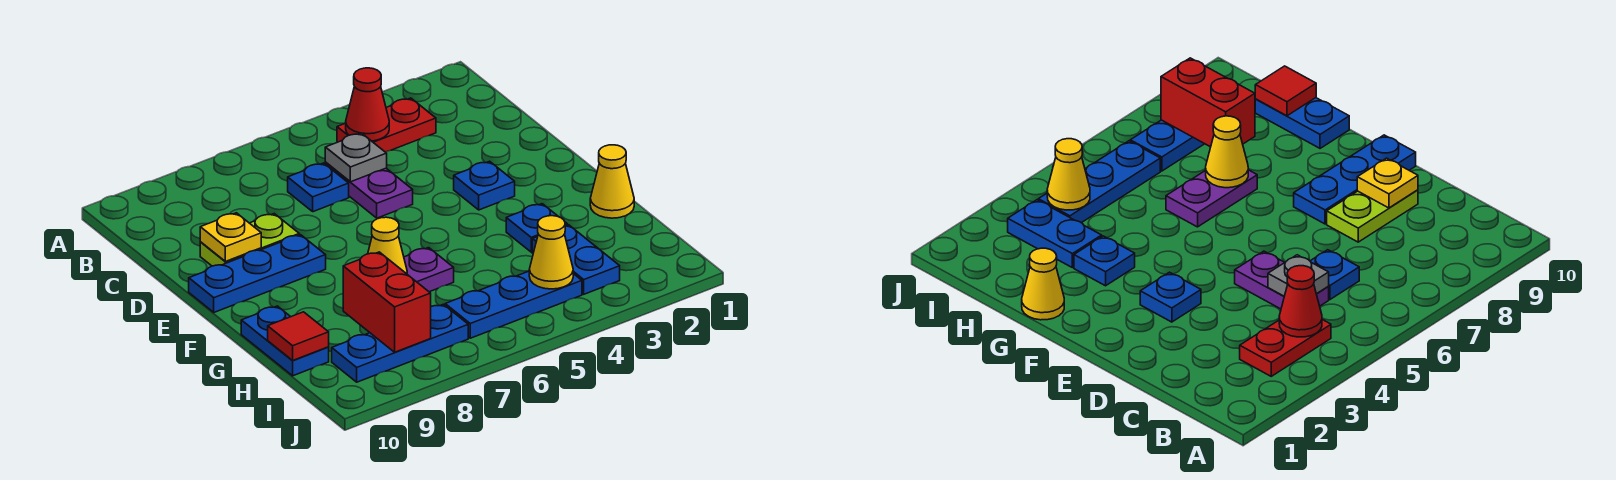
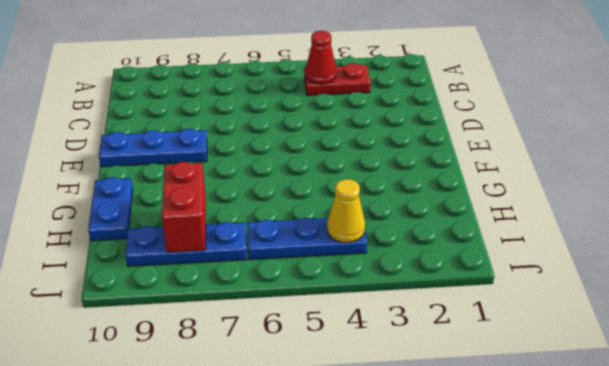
none -> purple 1x2 plate [325,163,413,218]
none -> blue 1x1 plate [288,163,349,212]
none -> lime 1x2 plate [200,214,299,266]

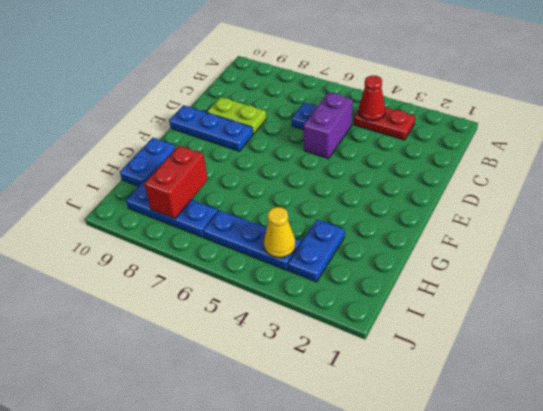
purple 1x2 brick [303,92,353,158] -> purple 1x2 plate [325,163,413,218]
none -> blue 1x1 plate [454,161,515,210]
none -> yellow 1x1 cone [590,145,634,218]
none -> blue 1x1 plate [506,204,567,252]

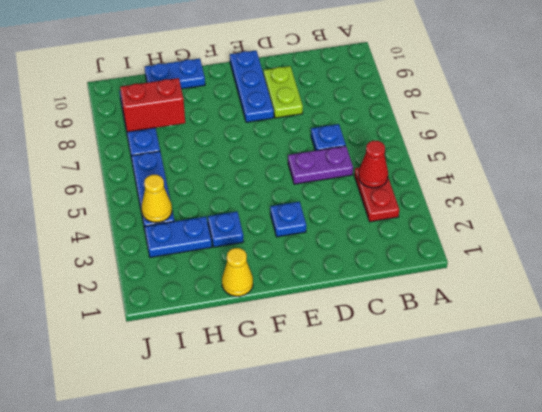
none -> purple 1x2 plate [404,248,454,292]
none -> grey 1x1 plate [325,133,387,182]
none -> yellow 1x1 plate [200,213,261,261]

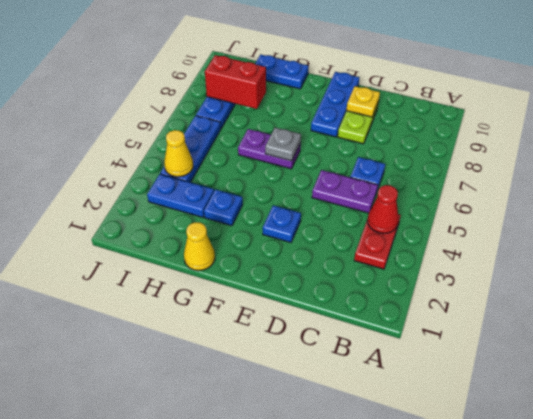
purple 1x2 plate [238,129,301,169] -> purple 1x2 plate turned to [404,248,454,292]
grey 1x1 plate [265,128,301,161] -> grey 1x1 plate moved to [325,133,387,182]
none -> yellow 1x1 cone [368,217,407,274]
none -> red 1x1 tile [268,312,329,361]

